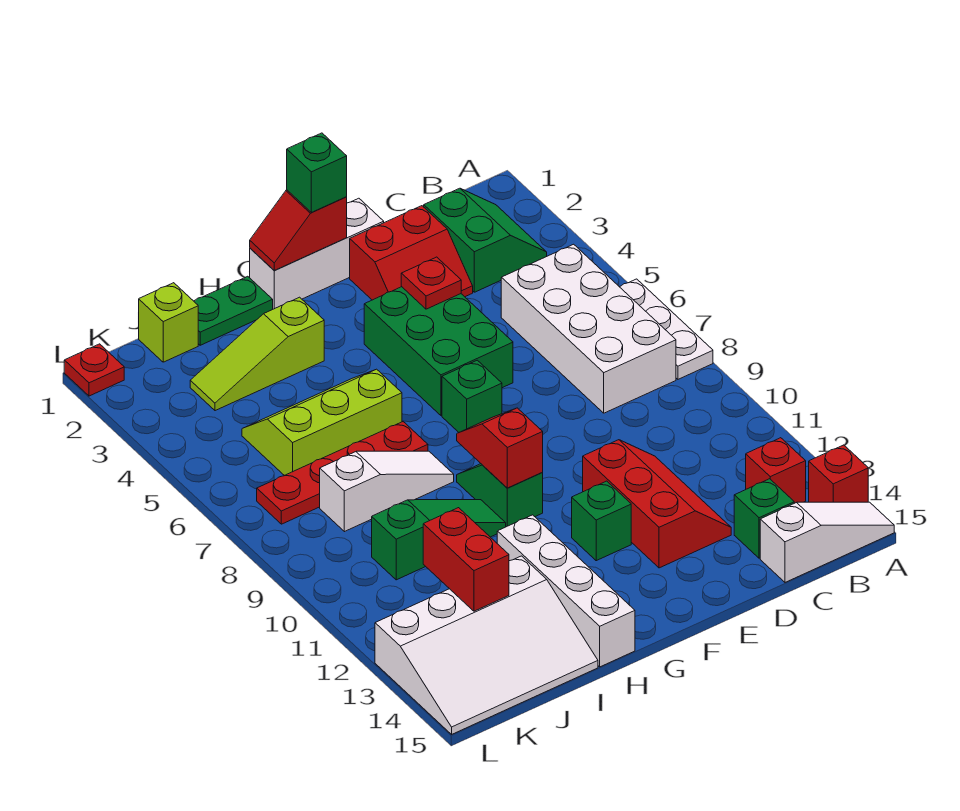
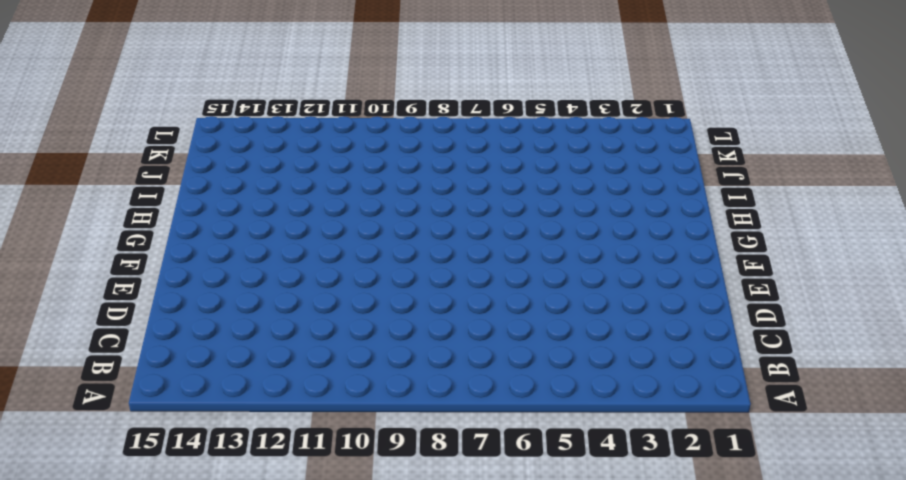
none -> white 1x3 plate [620,279,713,379]
none -> red 1x1 brick [809,445,868,502]
none -> white 1x3 slope [760,502,894,582]

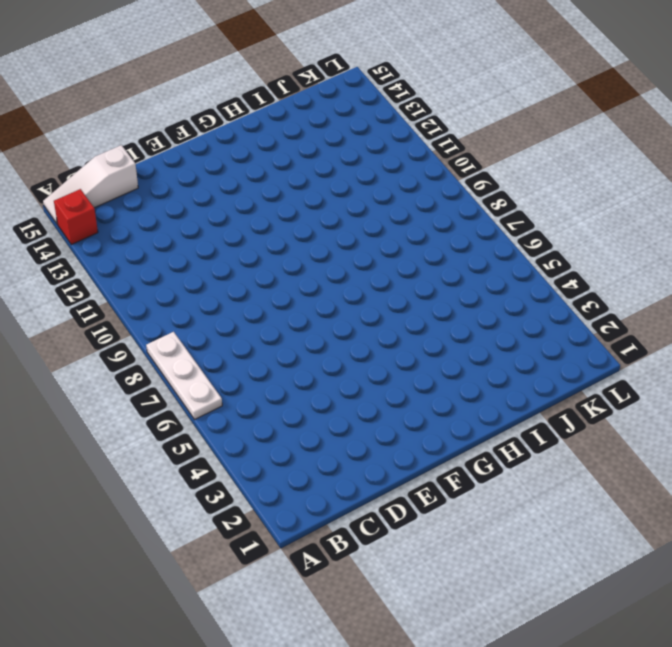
none -> green 2x2 slope [424,188,547,292]
none -> white 2x4 brick [501,244,676,413]
none -> red 1x1 brick [746,438,806,503]

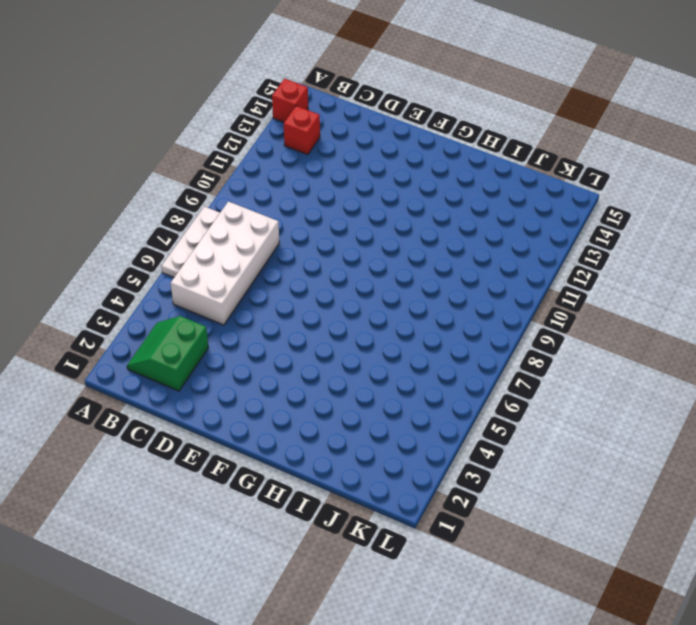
none -> white 1x3 slope [760,502,894,582]
none -> green 1x1 brick [734,479,794,558]
none -> red 2x2 slope [350,206,473,300]

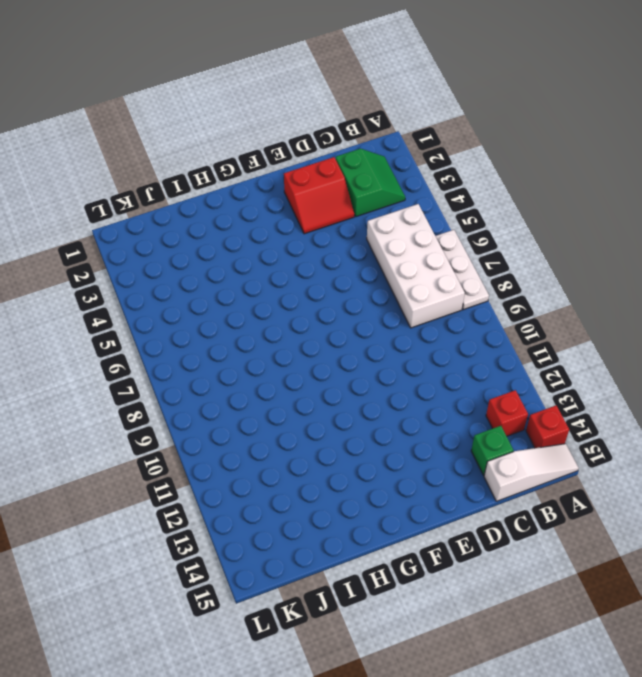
none -> red 2x3 slope [583,440,731,568]
none -> white 1x3 brick [250,198,384,309]
none -> green 2x3 brick [364,287,513,415]

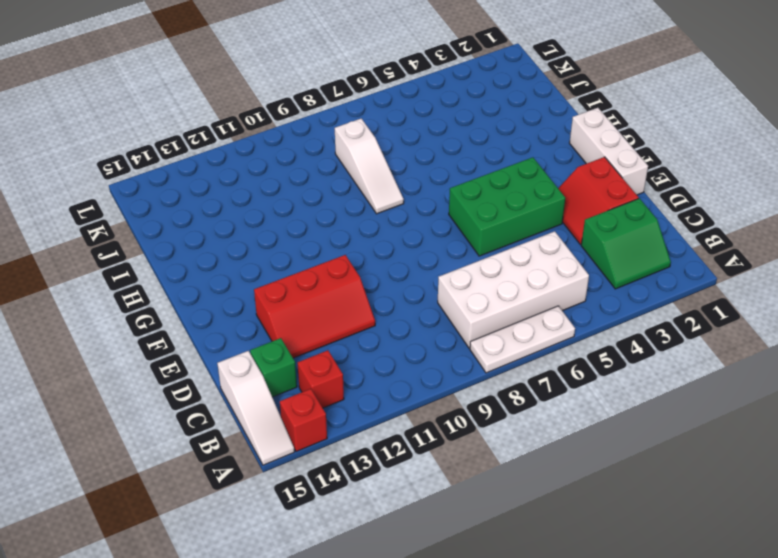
none -> green 1x1 brick [442,360,502,432]
none -> green 1x1 brick [572,481,631,561]
none -> green 1x2 slope [457,464,543,527]

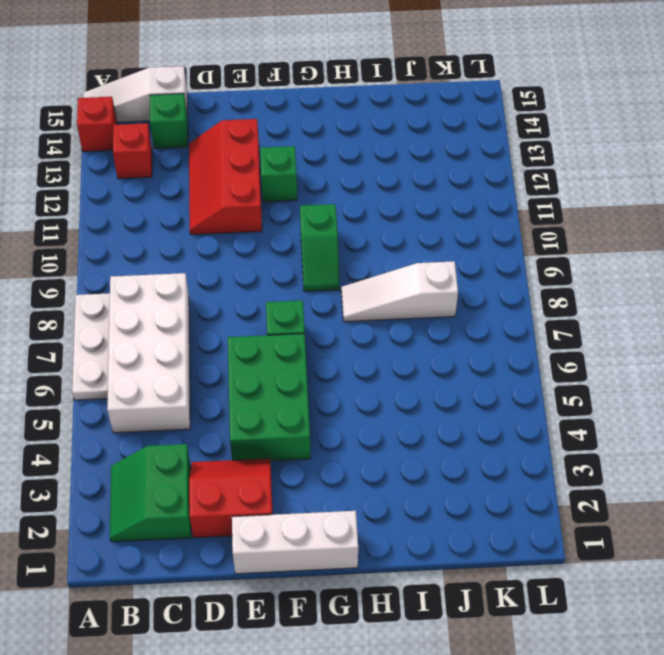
none -> green 1x2 plate [194,276,273,345]
none -> lime 1x3 slope [190,297,324,411]
none -> lime 2x3 slope [242,369,402,475]

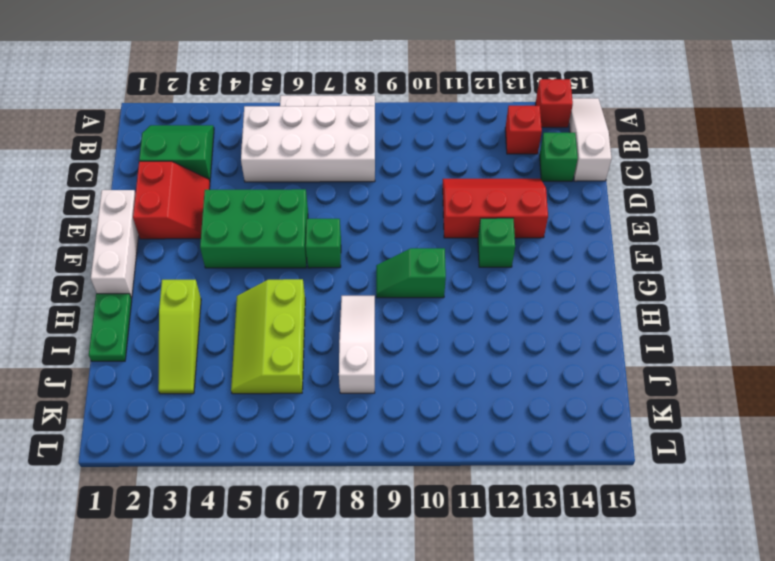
none -> red 1x4 plate [257,422,428,524]
none -> green 1x3 slope [372,500,506,580]
none -> white 1x4 brick [497,515,635,667]

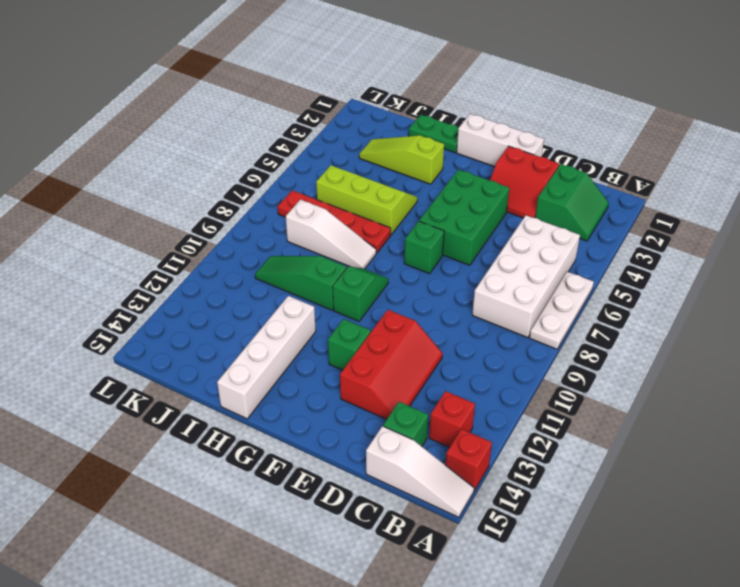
green 1x3 slope [255,256,346,310] -> green 1x3 slope turned to [372,500,506,580]
none -> white 3x4 slope [375,556,598,734]
none -> lime 1x1 brick [139,283,198,362]
none -> red 1x1 plate [64,344,124,396]

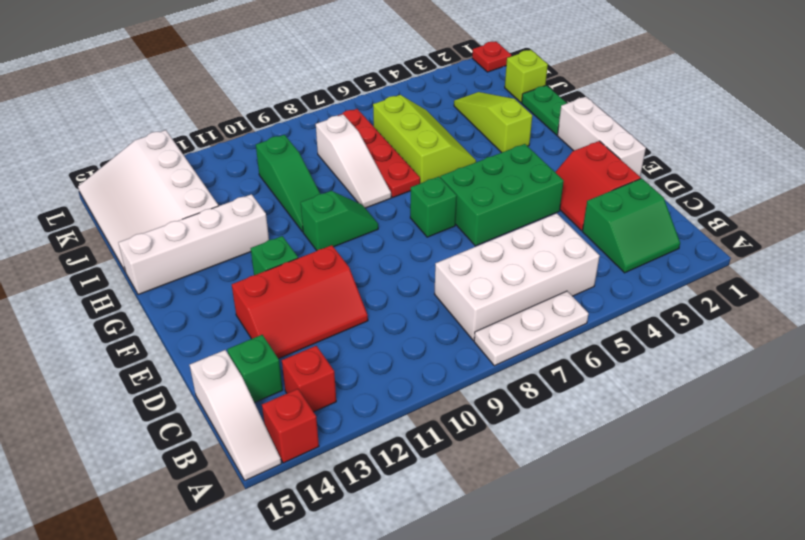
none -> red 1x1 plate [401,257,461,309]
none -> red 1x2 slope [250,190,347,270]
none -> red 1x2 slope [457,408,543,488]

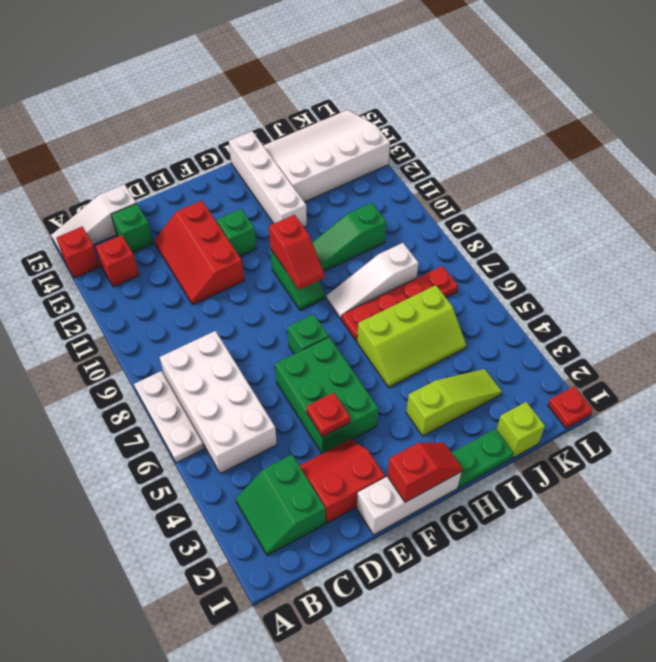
none -> red 1x2 brick [423,508,509,611]
none -> green 1x1 brick [287,133,347,212]

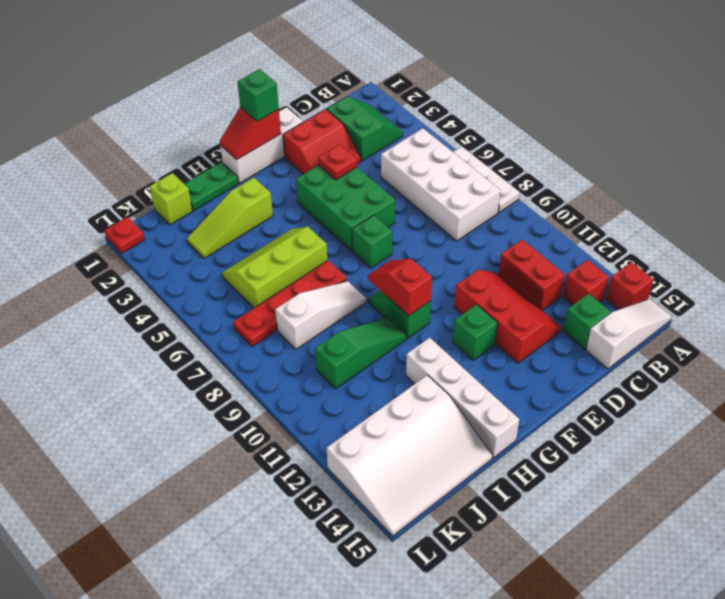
red 1x2 brick [499,240,565,310] -> red 1x2 brick moved to [423,508,509,611]

